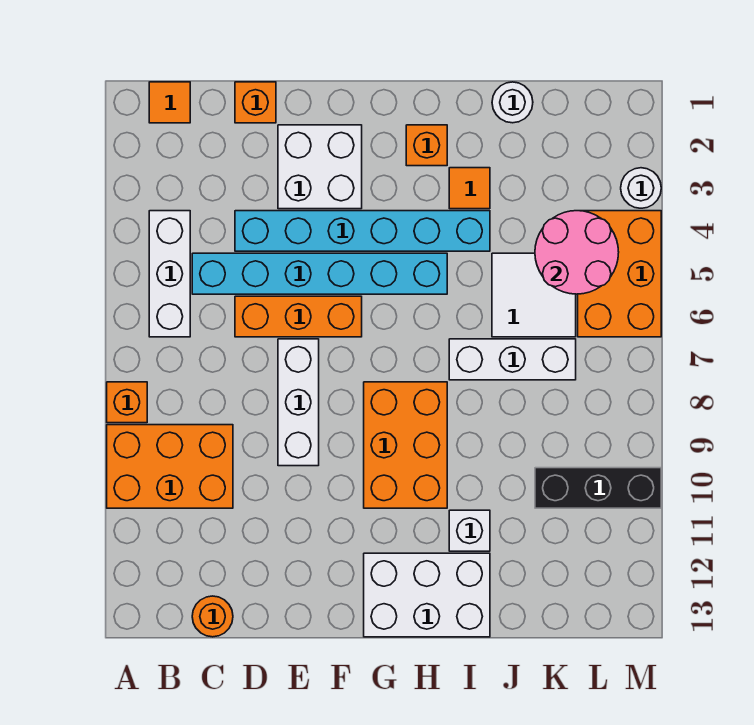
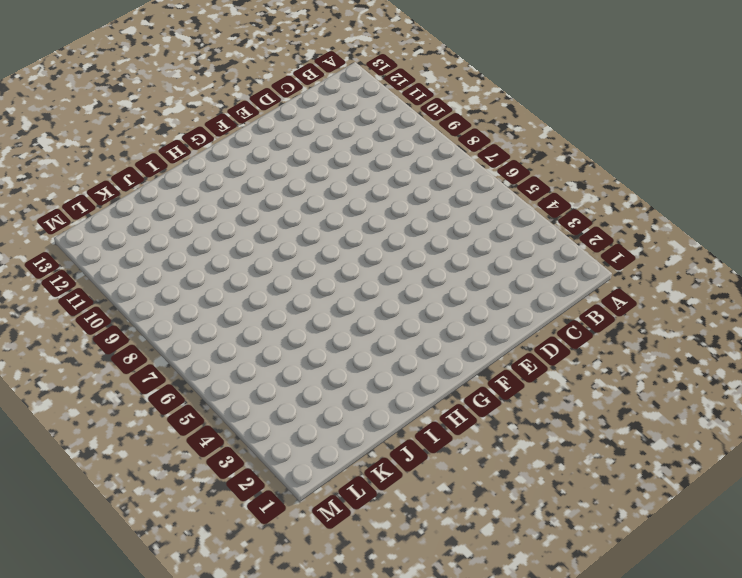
none -> orange 1x1 brick [107,382,147,423]
none -> orange 2x3 brick [107,425,233,508]
none -> orange 1x1 tile [149,82,190,123]

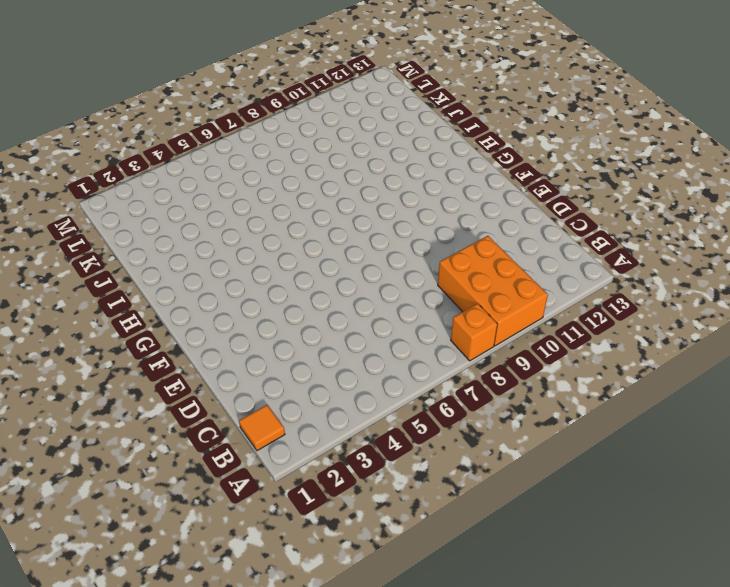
none -> white 1x3 brick [149,211,190,337]
none -> cyan 1x6 brick [192,253,447,294]
none -> orange 1x1 round brick [192,596,233,637]

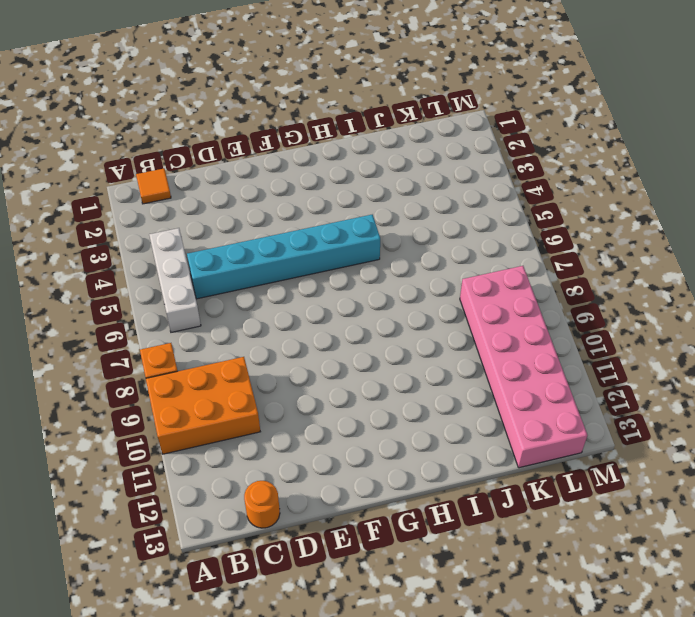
pink 2x6 brick [460,266,587,468] -> black 1x3 brick [535,468,661,508]
none -> orange 1x1 brick [235,82,276,123]
none -> cyan 1x6 brick [235,211,490,251]
none -> orange 1x3 brick [235,296,362,337]

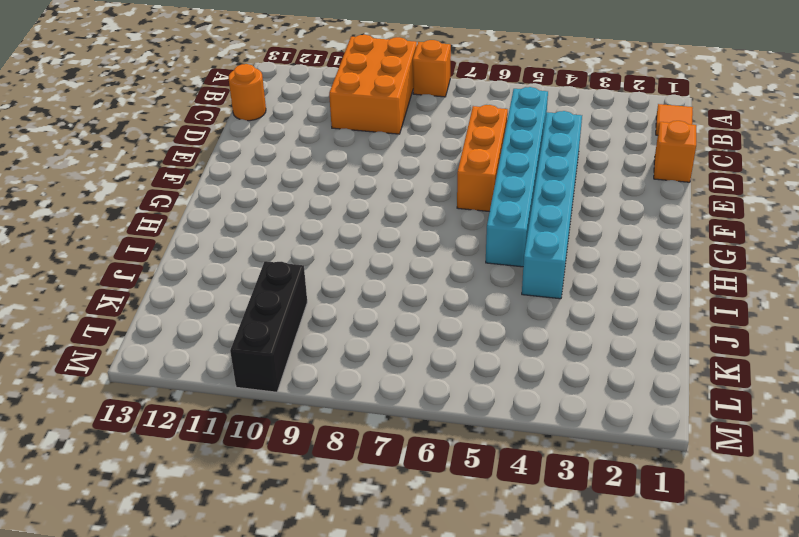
none -> white 1x3 brick [149,211,190,337]
none -> white 2x2 brick [278,125,362,209]
none -> white 1x3 brick [278,339,319,466]

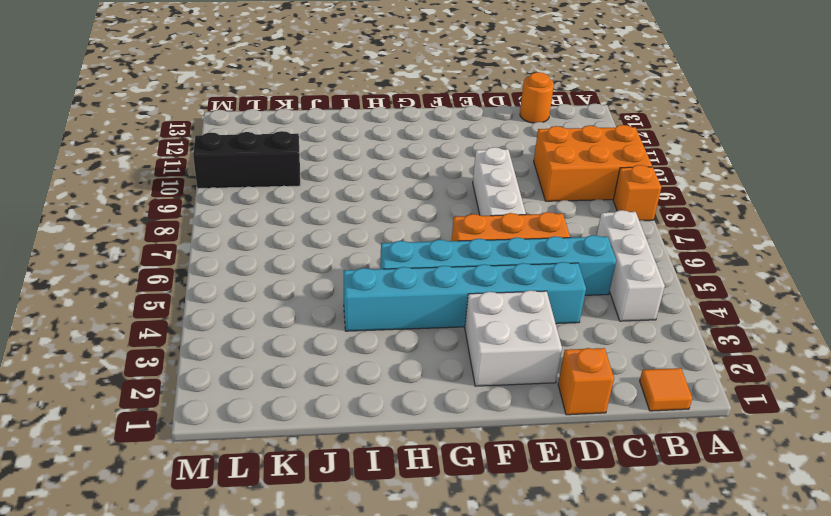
none -> orange 2x3 brick [364,382,447,508]
none -> white 2x3 brick [364,553,490,637]
none -> orange 1x1 brick [406,125,447,166]

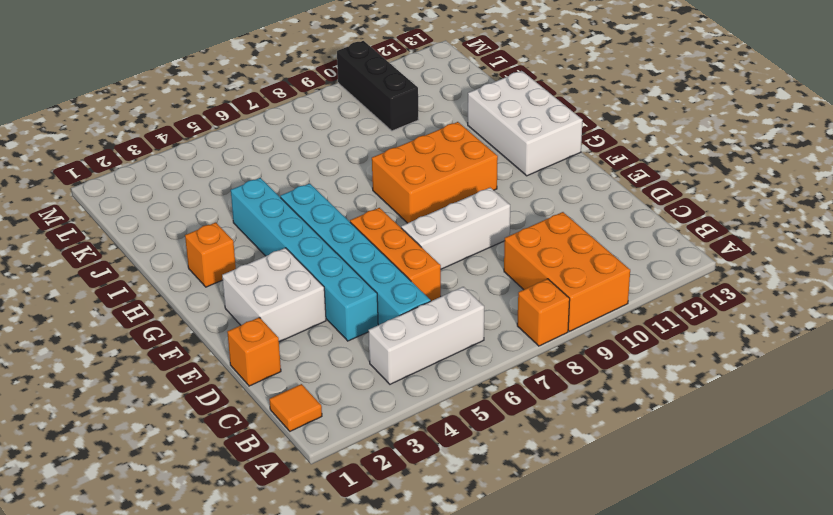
none -> orange 1x1 round brick [192,596,233,637]
none -> orange 1x1 tile [449,168,490,209]
none -> white 1x3 brick [449,339,576,380]

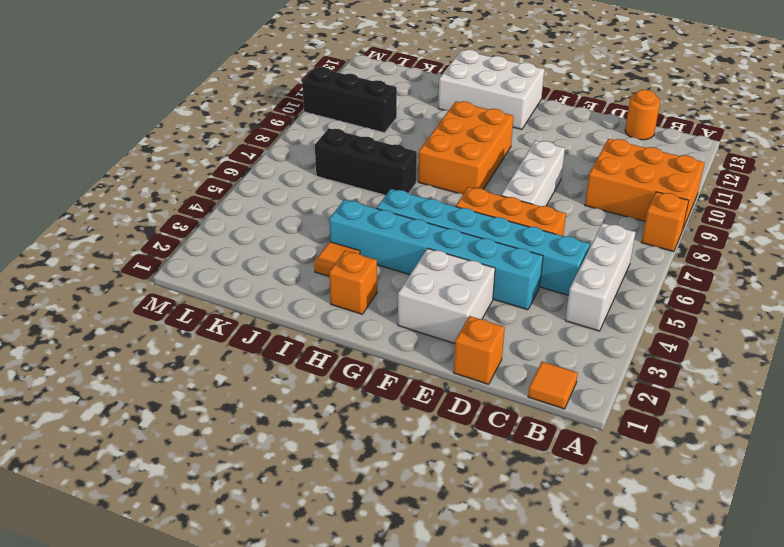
black 1x3 brick [315,128,417,195] -> white 1x3 brick [449,339,576,380]
none -> white 1x1 brick [449,510,490,551]
none -> white 1x1 round brick [492,82,533,123]
none -> white 2x2 tile [492,253,576,337]

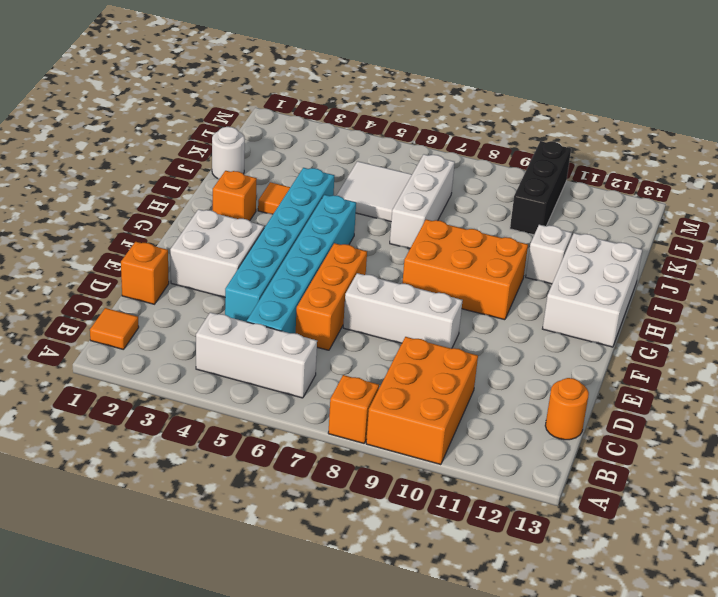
none -> orange 2x3 brick [578,211,661,337]
none -> white 1x1 round brick [621,168,661,208]
none -> pink 2x2 round brick [535,211,619,294]

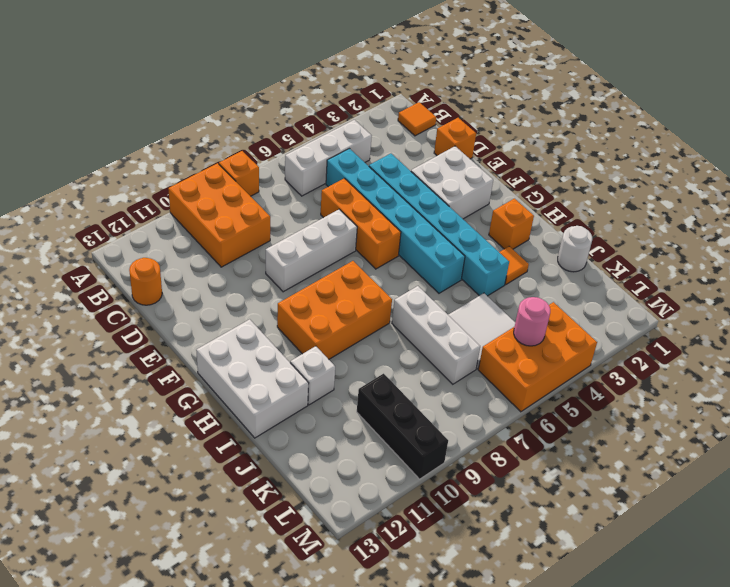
pink 1x1 round brick [514,297,550,346] -> pink 2x2 round brick [535,211,619,294]
none -> white 1x1 round brick [621,168,661,208]

